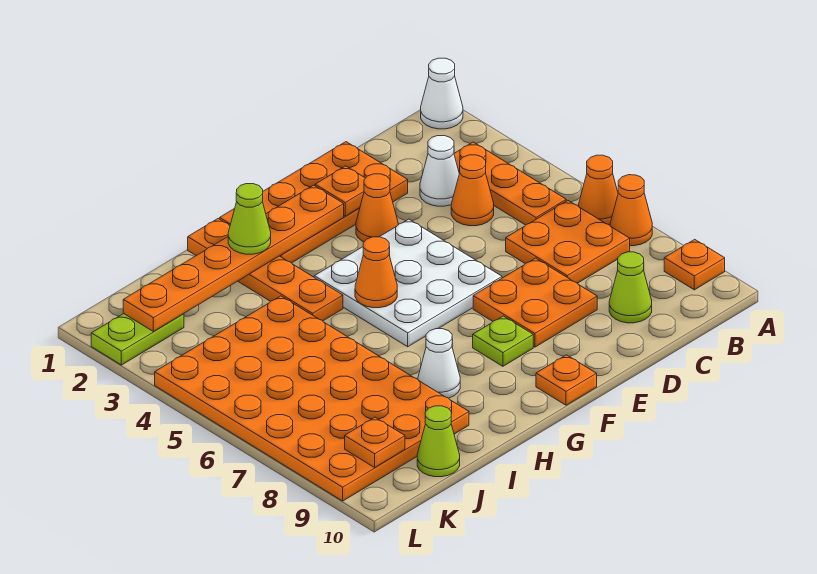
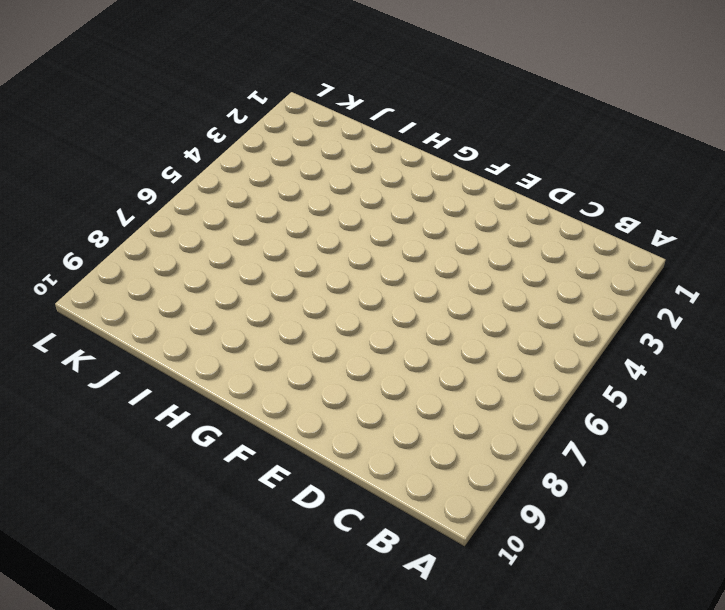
none -> white 1x1 cone [421,58,463,129]
none -> orange 1x1 cone [579,155,618,225]
none -> orange 1x1 cone [610,175,652,246]

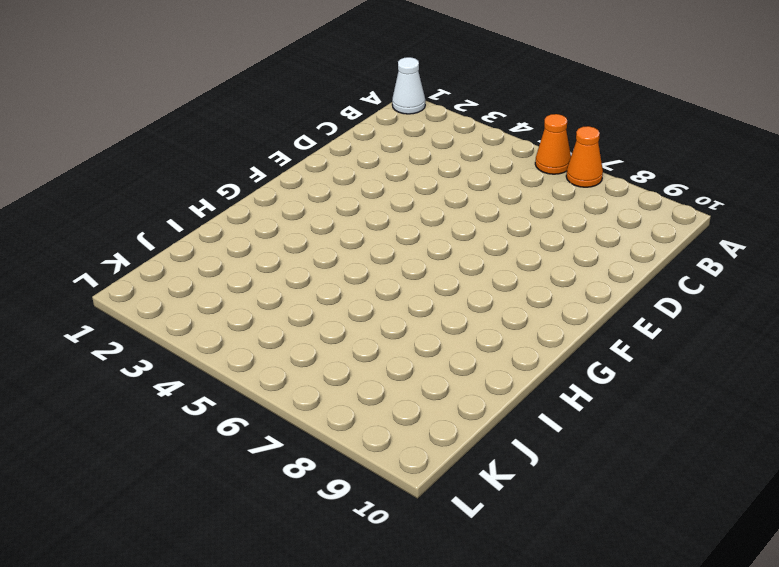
none -> orange 1x1 plate [664,239,725,290]
none -> orange 1x3 plate [454,142,566,225]
none -> orange 2x2 plate [506,201,630,283]

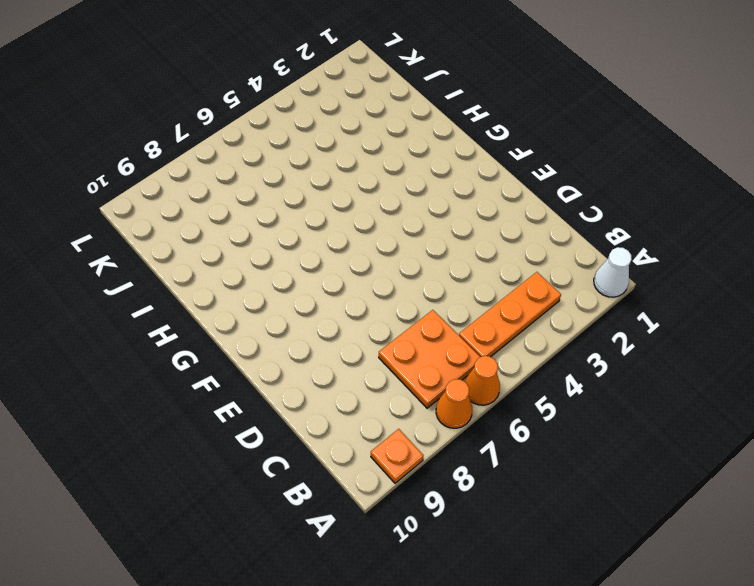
none -> white 1x1 cone [420,136,459,206]
none -> orange 1x1 cone [451,155,494,226]
none -> lime 1x1 cone [609,252,652,323]

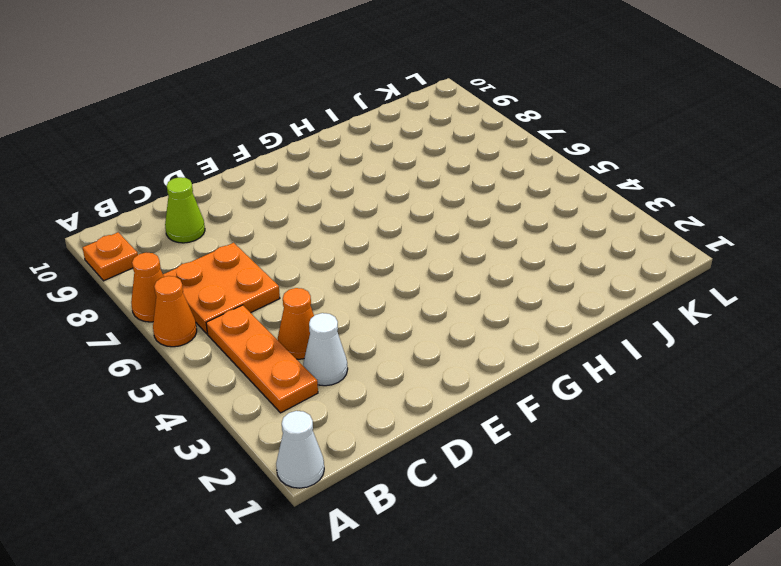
none -> orange 2x4 plate [220,142,408,263]
none -> orange 2x2 plate [473,258,597,347]
none -> orange 1x1 cone [356,174,398,242]

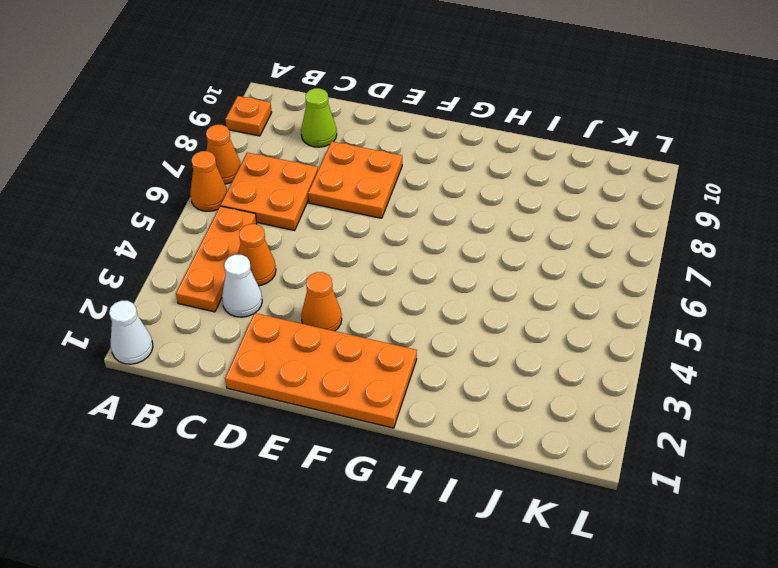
none -> white 3x3 plate [314,219,502,347]
none -> lime 1x1 plate [473,316,533,366]
none -> orange 1x1 plate [536,355,597,405]

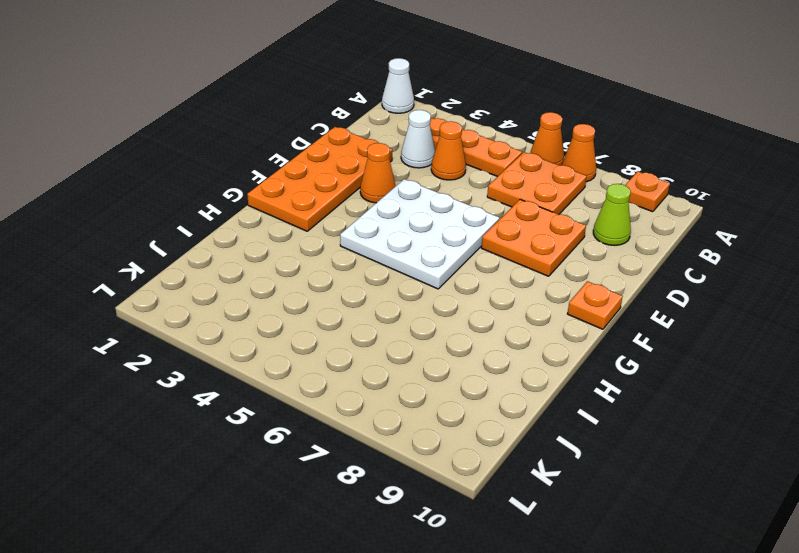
none -> lime 1x1 plate [473,316,533,366]
none -> orange 1x4 plate [188,219,343,321]
none -> white 1x1 cone [418,329,460,398]

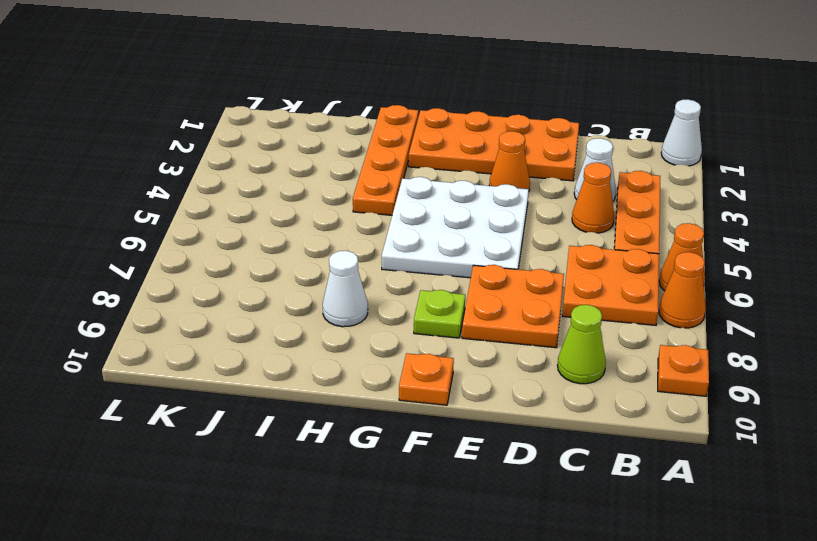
none -> orange 4x6 plate [155,296,469,501]
none -> lime 1x1 cone [417,406,460,477]
none -> lime 1x2 plate [91,314,184,365]

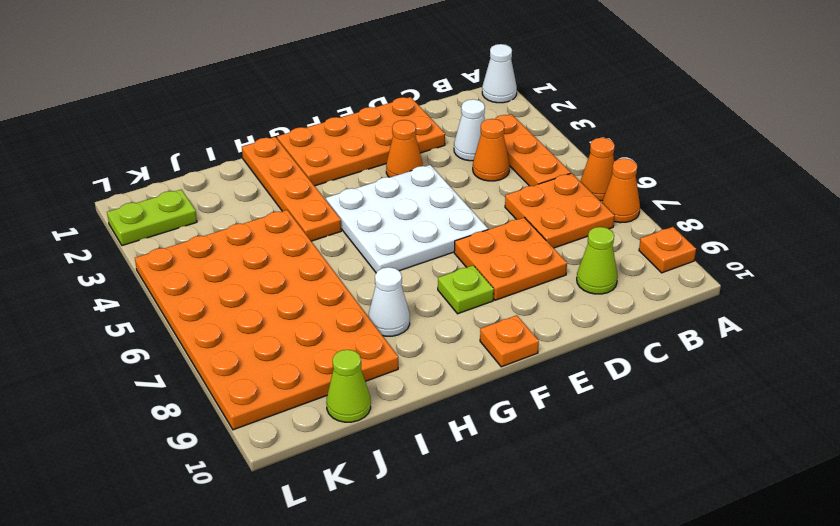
none -> orange 1x1 plate [315,166,365,216]
none -> orange 1x6 plate [123,185,344,331]
none -> orange 1x1 cone [355,237,397,308]

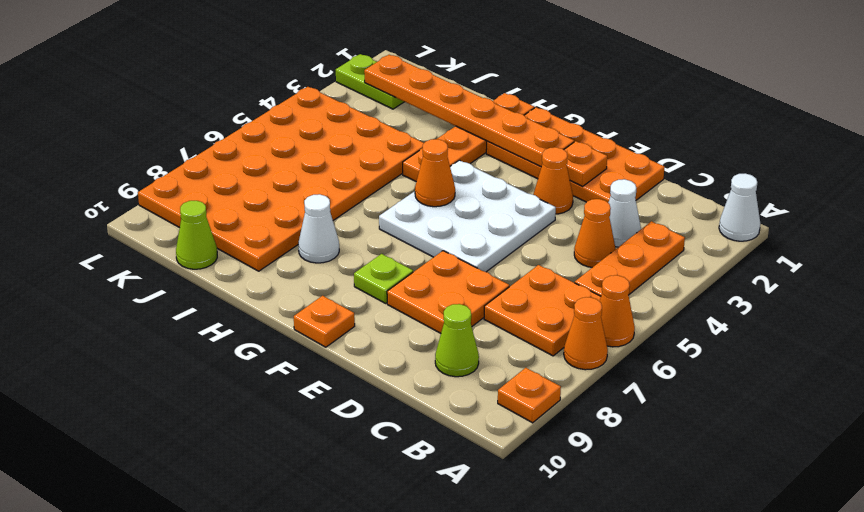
none -> orange 1x1 plate [345,417,405,467]
none -> lime 1x1 cone [228,184,271,254]

